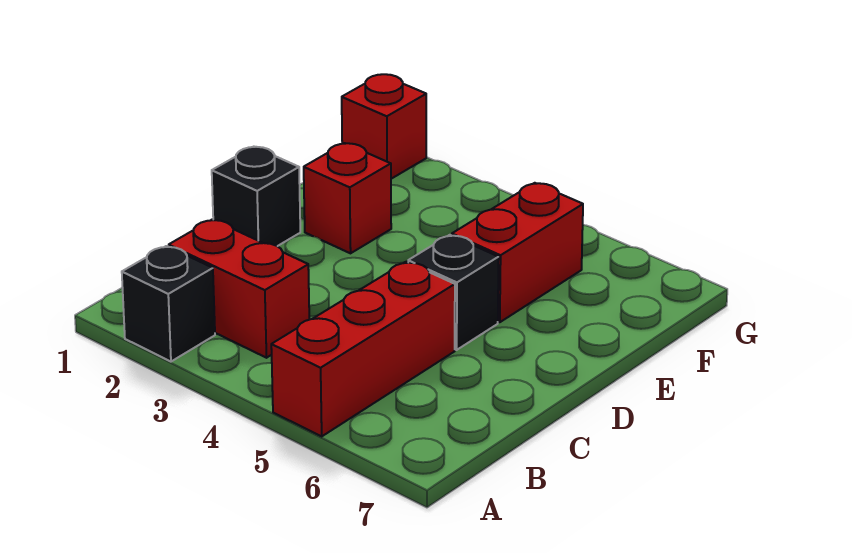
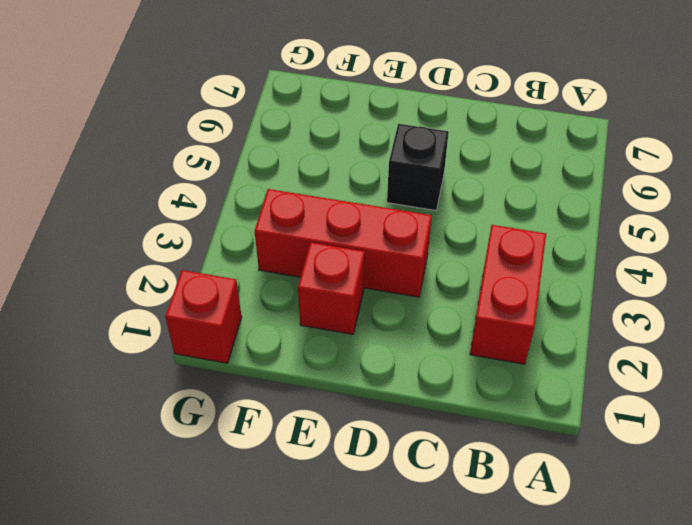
red 1x3 brick [255,189,432,297] -> red 1x3 brick moved to [271,262,455,436]
none -> black 1x1 brick [122,246,215,362]
none -> black 1x1 brick [212,147,300,246]

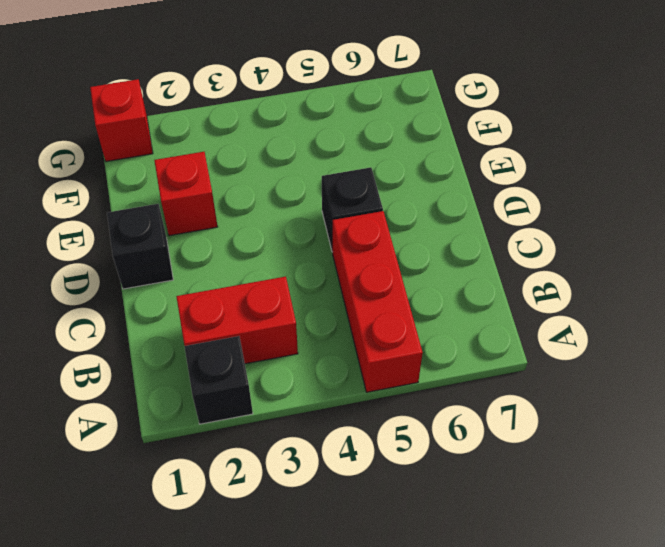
none -> red 1x2 brick [452,183,583,322]

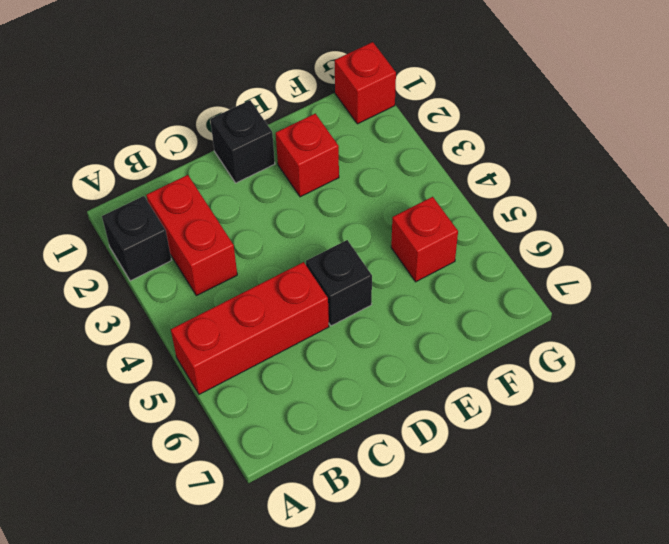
red 1x1 brick [391,197,458,282] -> red 1x2 brick [452,183,583,322]

